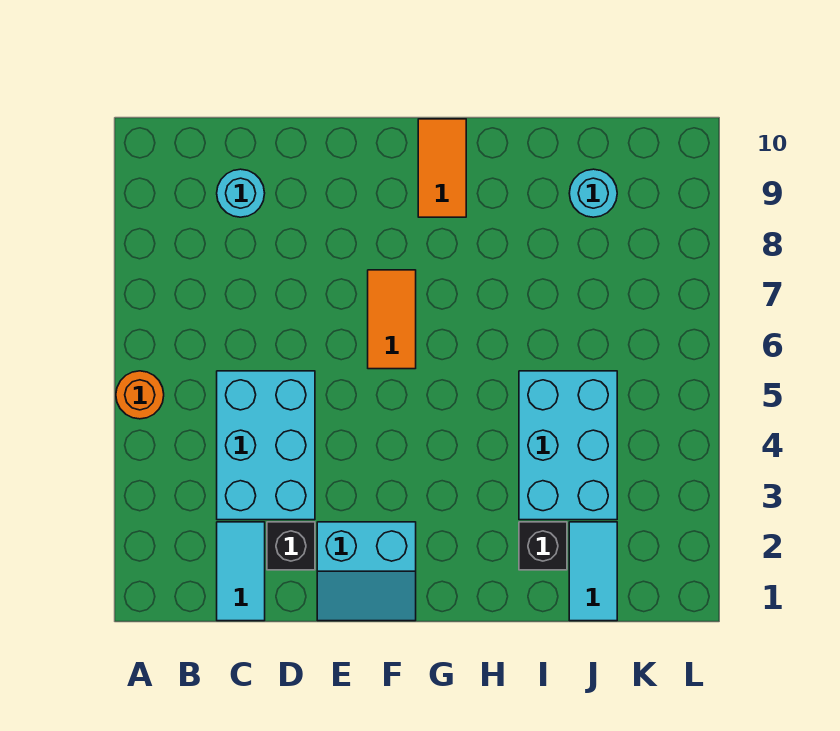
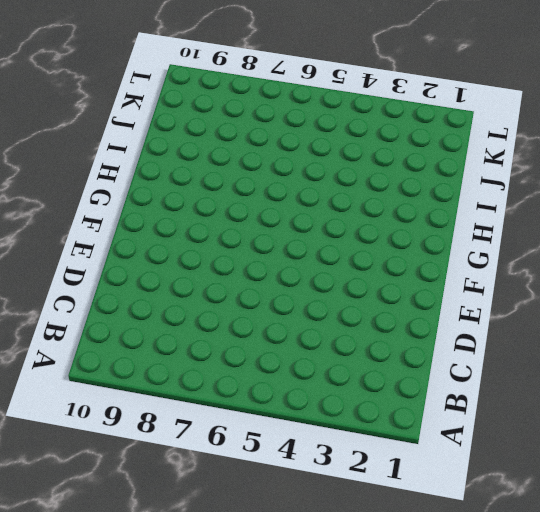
none -> orange 1x1 round brick [116,371,164,419]
none -> cyan 1x2 tile [217,522,265,621]
none -> cyan 2x3 brick [217,371,315,520]

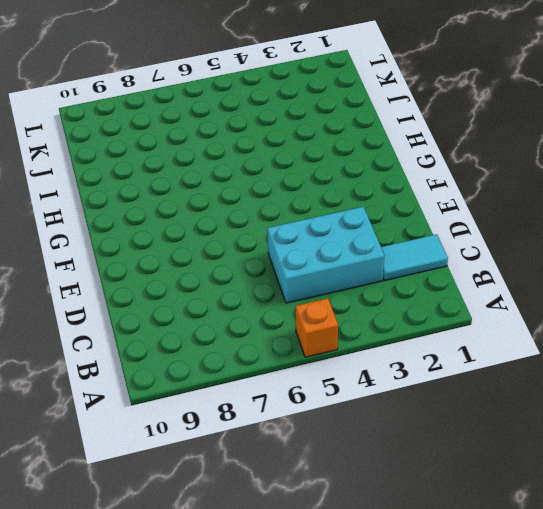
orange 1x1 brick [295,298,338,357] -> orange 1x1 round brick [116,371,164,419]
none -> cyan 1x1 round brick [217,169,265,217]
none -> black 1x1 brick [267,522,315,570]
none -> cyan 2x2 slope [317,522,416,621]

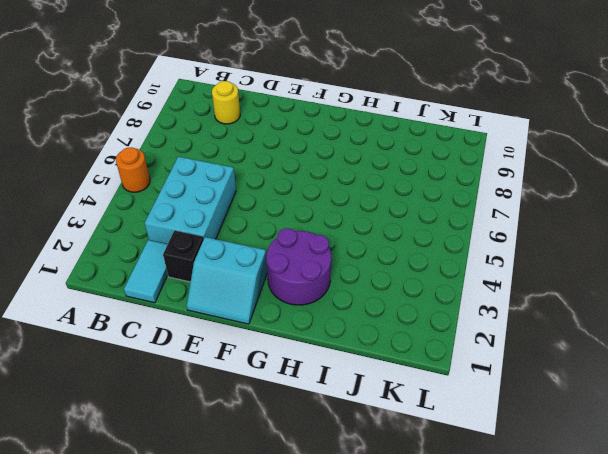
yellow 1x1 round brick [212,81,240,124] -> cyan 1x1 round brick [217,169,265,217]
purple 2x2 round brick [266,228,331,305] -> none
none -> orange 1x2 tile [368,270,416,369]
none -> orange 1x2 tile [418,119,466,217]
none -> black 1x1 brick [519,522,567,570]

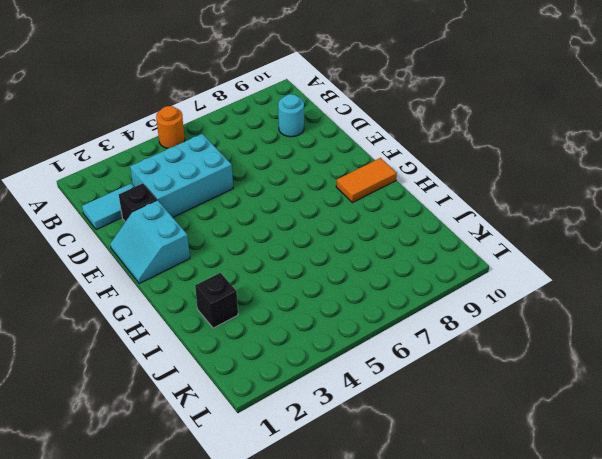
none -> orange 1x2 tile [368,270,416,369]
none -> cyan 2x3 brick [519,371,617,520]
none -> cyan 1x2 tile [569,522,617,621]

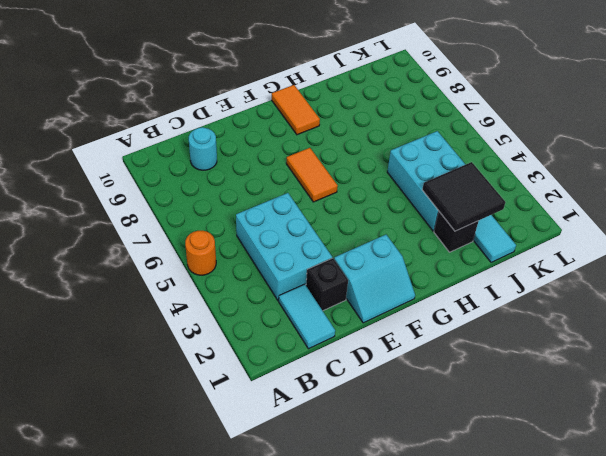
black 2x2 tile [422,162,506,231] -> none
none -> cyan 1x1 round brick [569,169,617,217]

